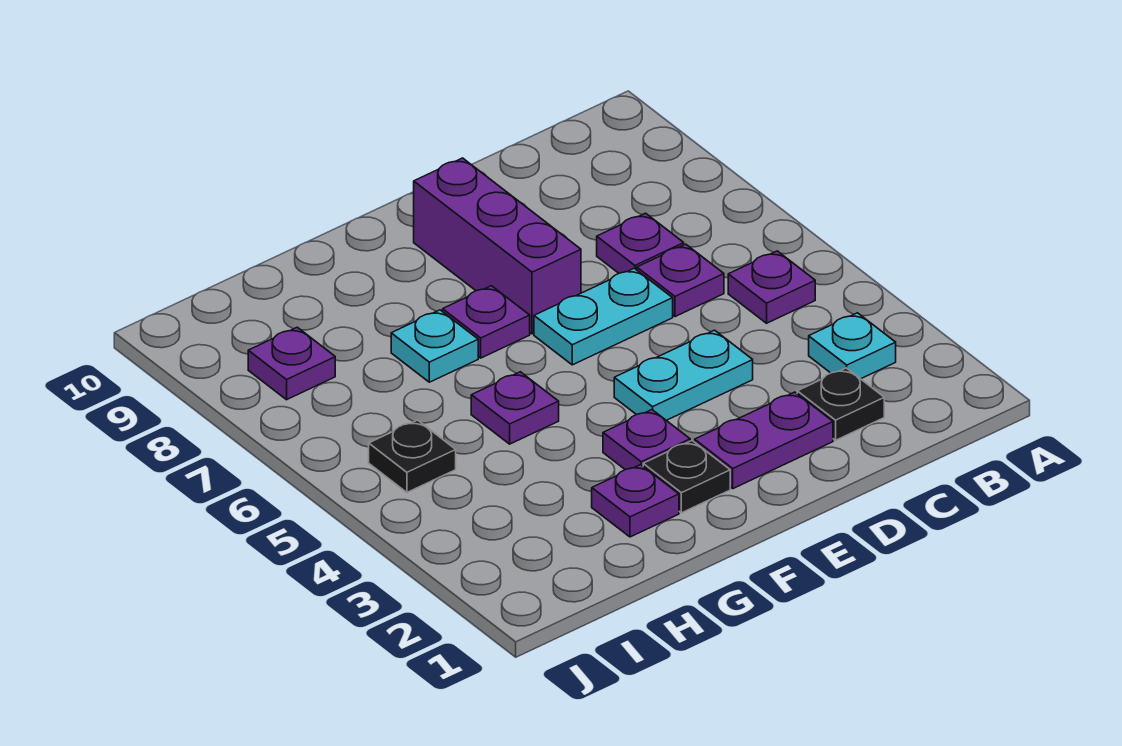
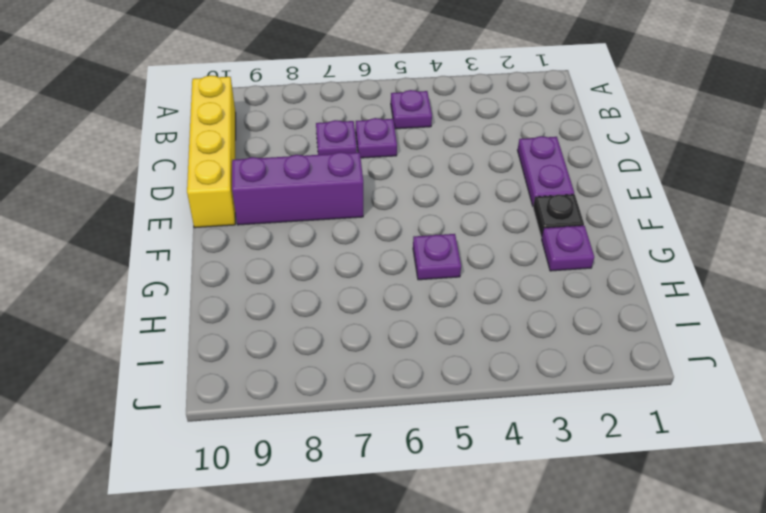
yellow 1x4 brick [187,75,236,228] -> none
none -> cyan 1x1 plate [809,313,896,379]
none -> black 1x1 plate [797,368,884,440]
none -> cyan 1x2 plate [614,330,753,420]

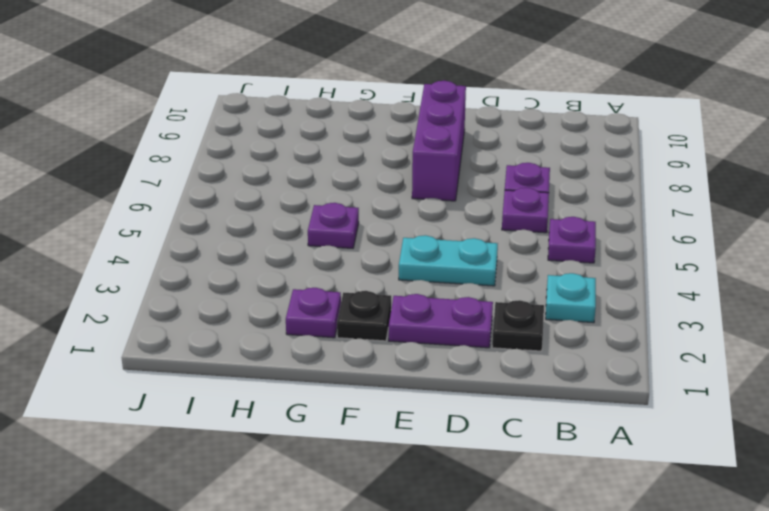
none -> cyan 1x2 plate [534,268,673,365]
none -> purple 1x1 plate [603,410,690,470]
none -> purple 1x1 plate [443,286,530,358]

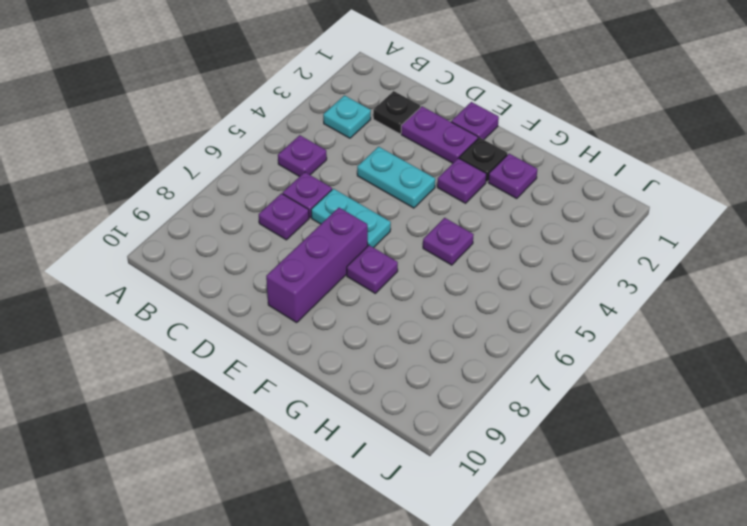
purple 1x1 plate [451,102,499,140] -> purple 1x1 plate moved to [248,327,335,400]
none -> cyan 1x1 plate [391,310,478,382]
none -> black 1x1 plate [369,420,456,492]

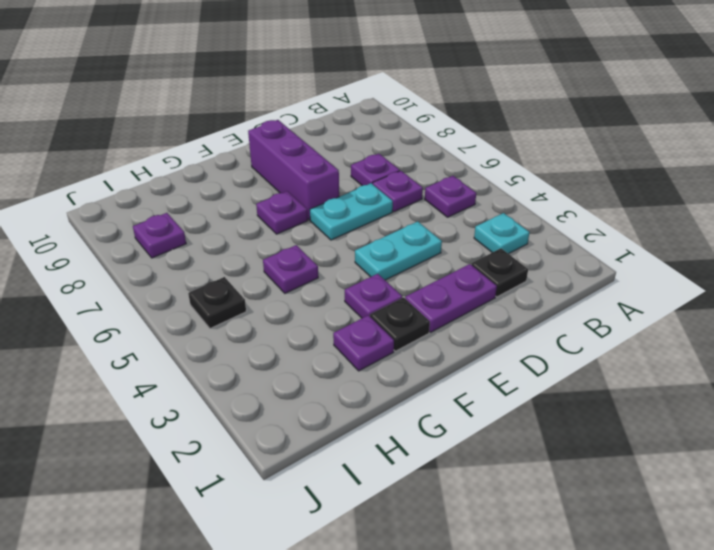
none -> cyan 1x1 plate [391,310,478,382]

